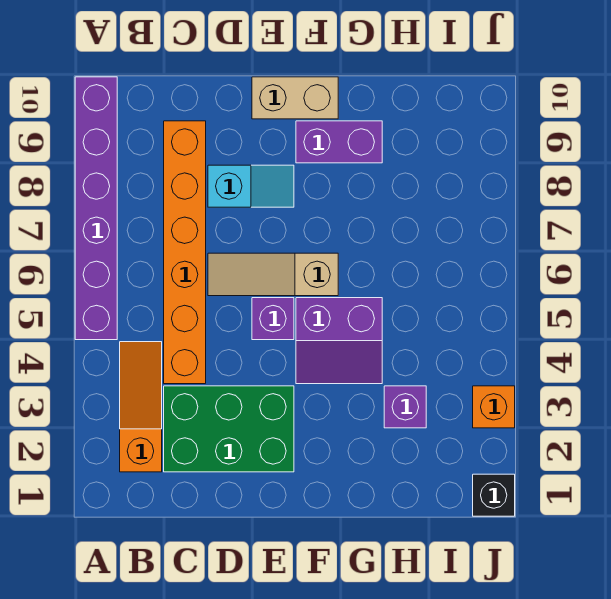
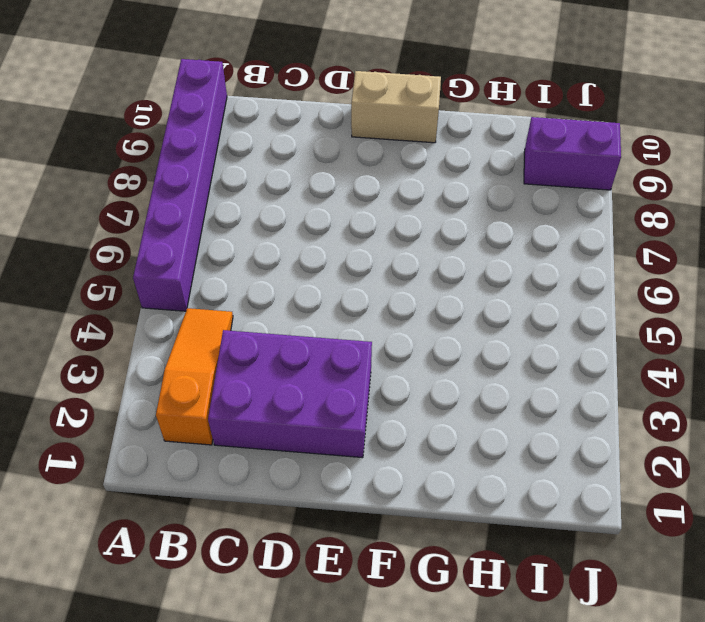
purple 2x3 brick [208,330,372,458] -> green 2x3 brick [164,386,294,472]
purple 1x2 brick [524,117,621,190] -> purple 1x2 brick moved to [296,121,382,163]
none -> orange 1x6 brick [164,121,206,384]
none -> tan 1x3 slope [208,253,338,296]
none -> cyan 1x2 slope [208,165,294,207]

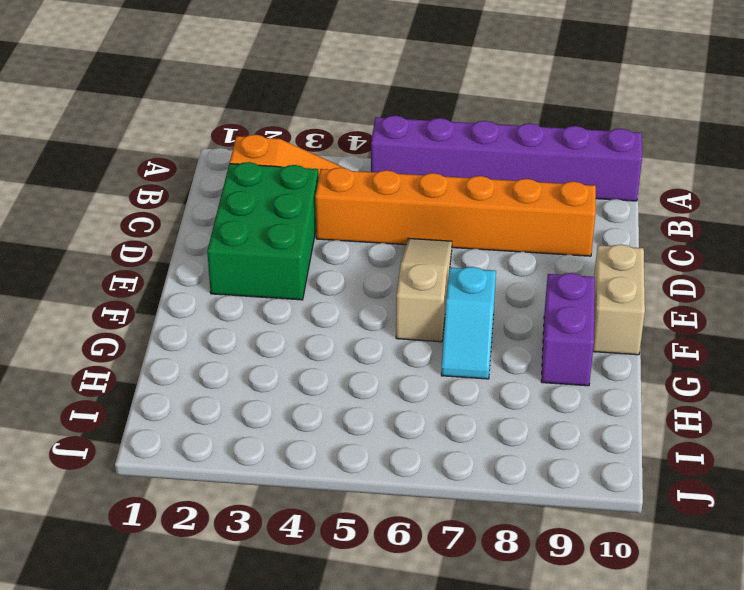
cyan 1x2 slope [441,267,496,379] -> cyan 1x2 slope moved to [208,165,294,207]
none -> purple 1x1 brick [252,298,294,340]
none -> purple 2x2 slope [296,298,382,384]
none -> purple 1x1 brick [384,386,426,428]

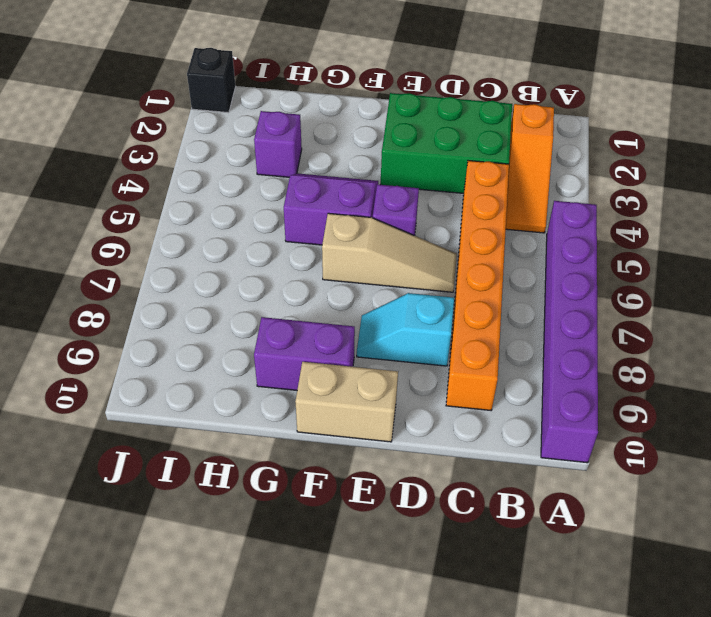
none -> orange 1x1 brick [473,386,515,428]

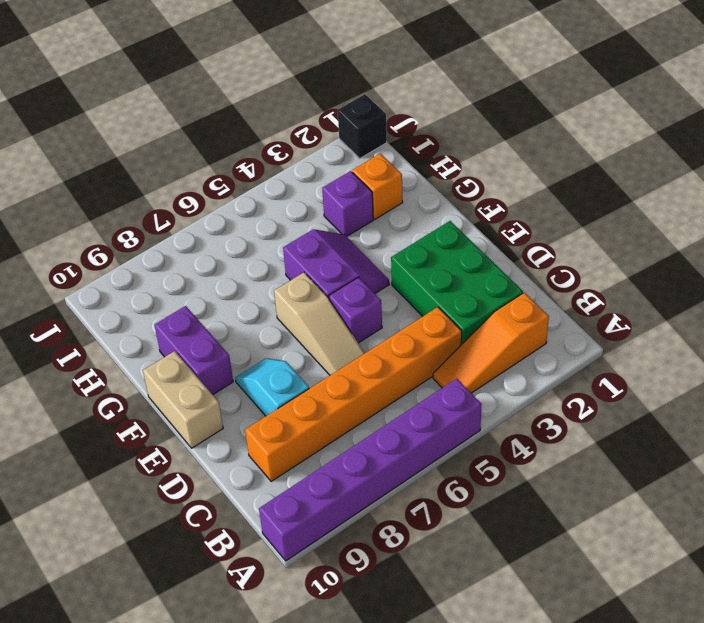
orange 1x1 brick [352,153,403,219] -> orange 1x1 brick moved to [473,386,515,428]

